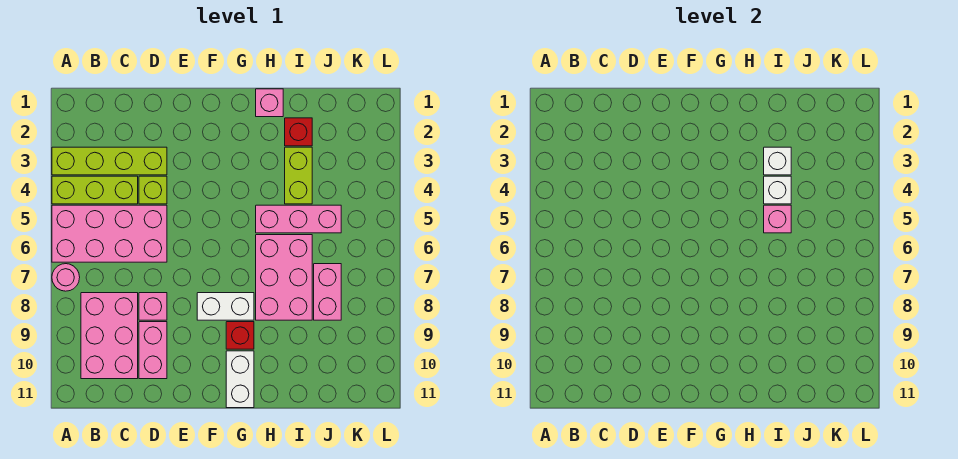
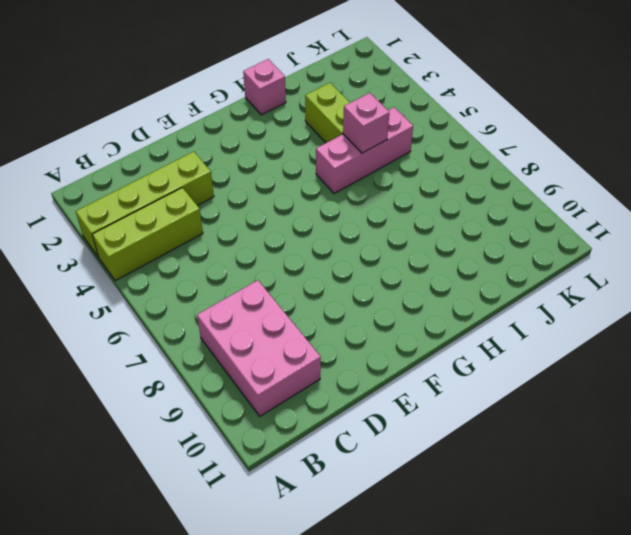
none -> pink 2x4 brick [52,205,167,262]
none -> pink 1x1 round brick [52,264,80,291]
none -> lime 1x1 brick [139,176,167,204]

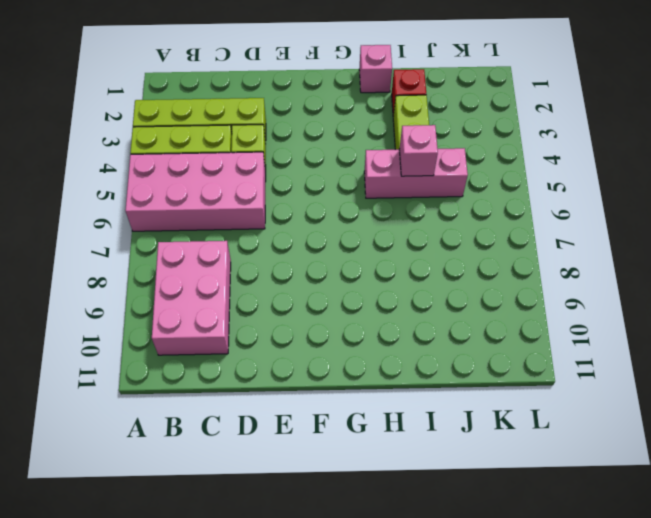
none -> pink 1x1 round brick [52,264,80,291]
none -> pink 1x1 brick [139,293,167,320]
none -> pink 1x2 brick [139,322,167,379]

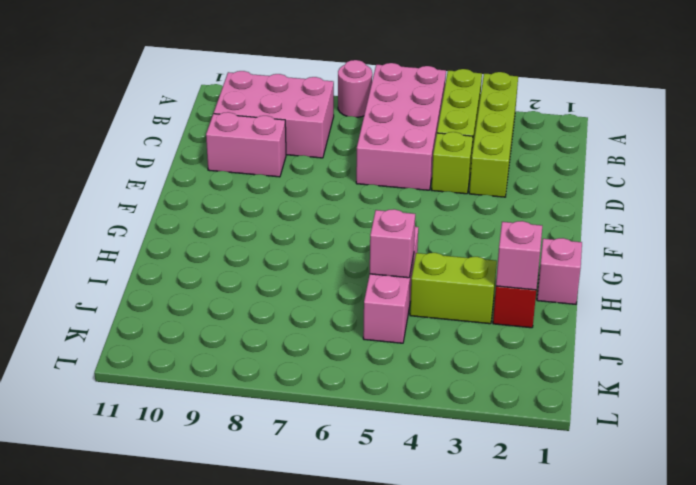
pink 1x1 brick [496,221,542,290] -> pink 1x1 brick moved to [139,293,167,320]
none -> white 1x2 brick [197,293,254,320]
none -> red 1x1 brick [226,322,254,349]
none -> white 1x2 brick [226,351,254,408]

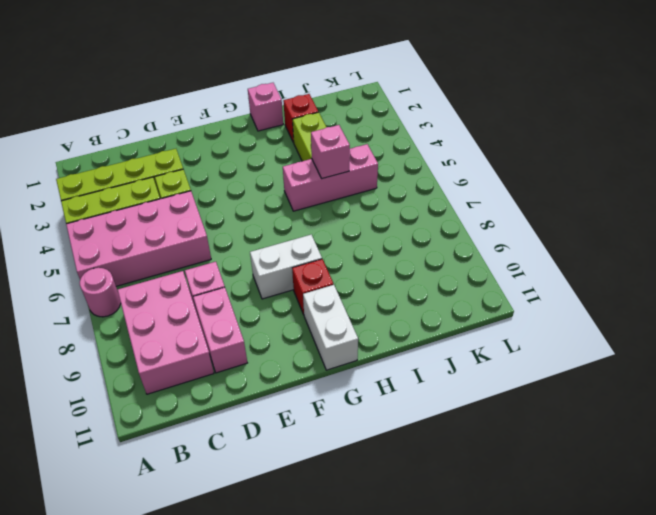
none -> pink 2x3 brick [256,235,312,320]
none -> pink 1x2 brick [314,264,341,320]
none -> white 1x1 brick [764,147,791,175]

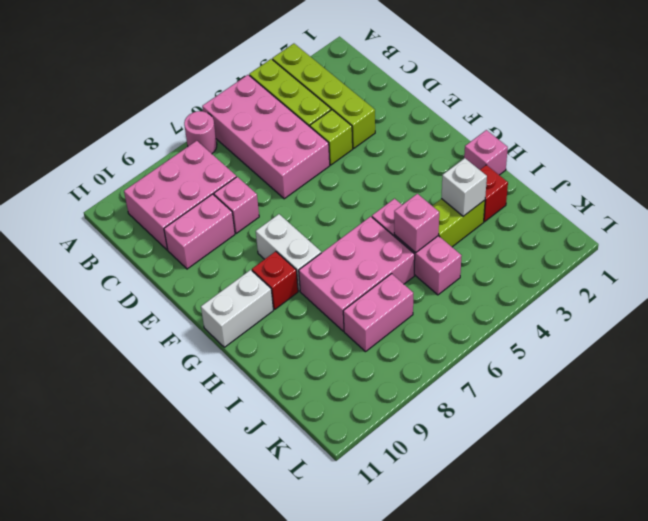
none -> white 1x1 brick [764,176,791,204]

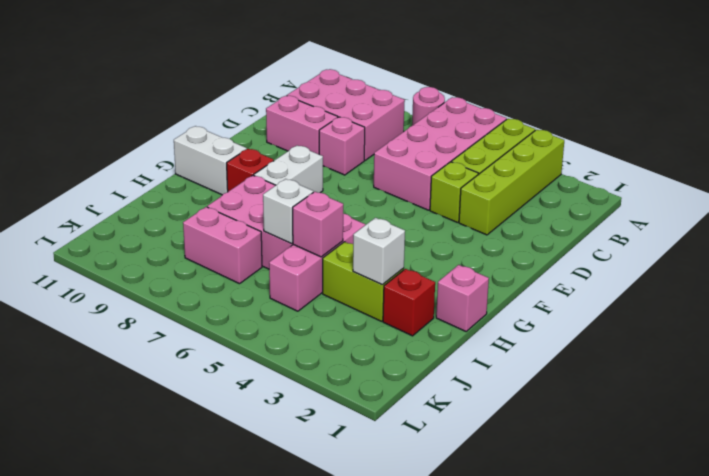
white 1x1 brick [263,179,313,243] -> white 1x1 brick moved to [764,176,791,204]

